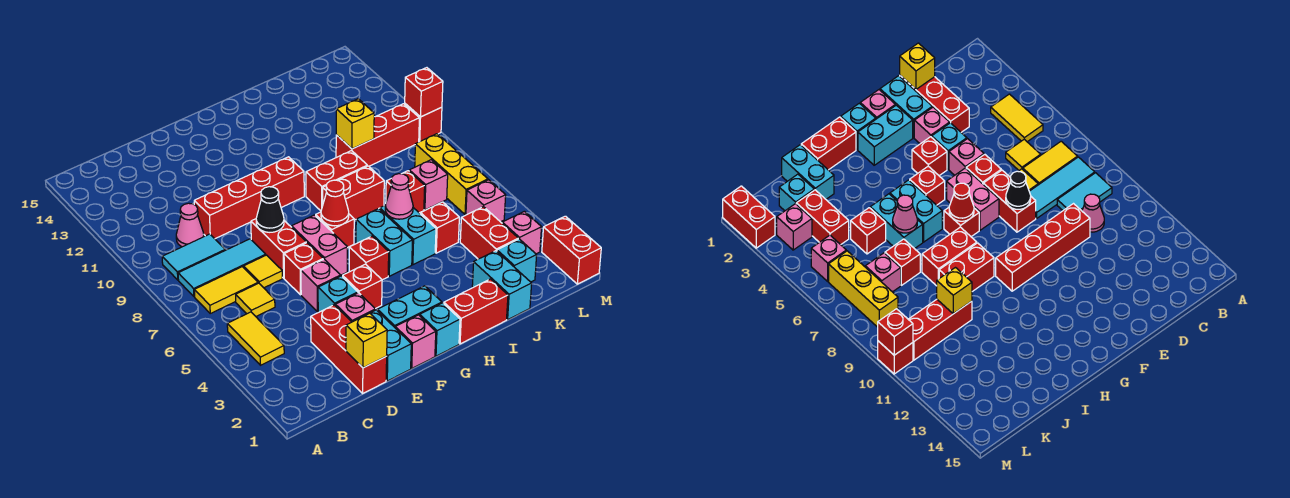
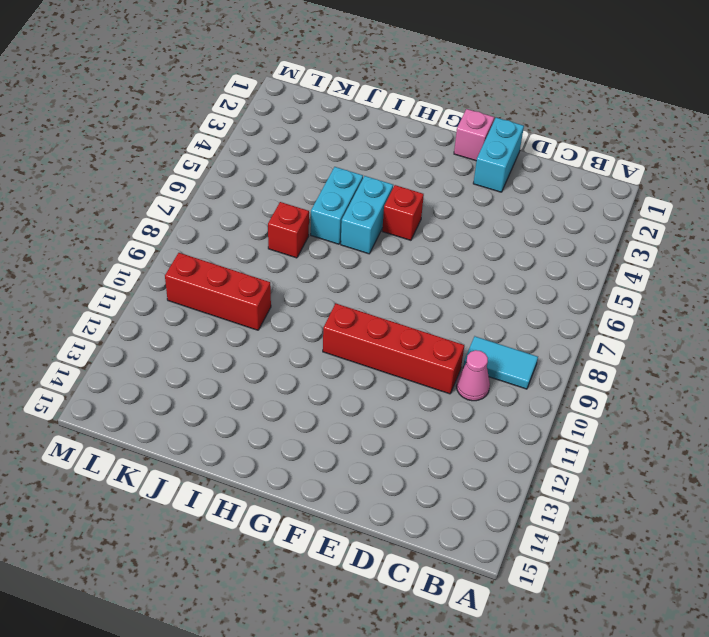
none -> yellow 1x2 tile [227,312,284,365]
none -> yellow 1x2 tile [194,267,258,313]
none -> cyan 1x3 tile [178,239,266,297]
none -> yellow 1x1 tile [236,283,275,316]

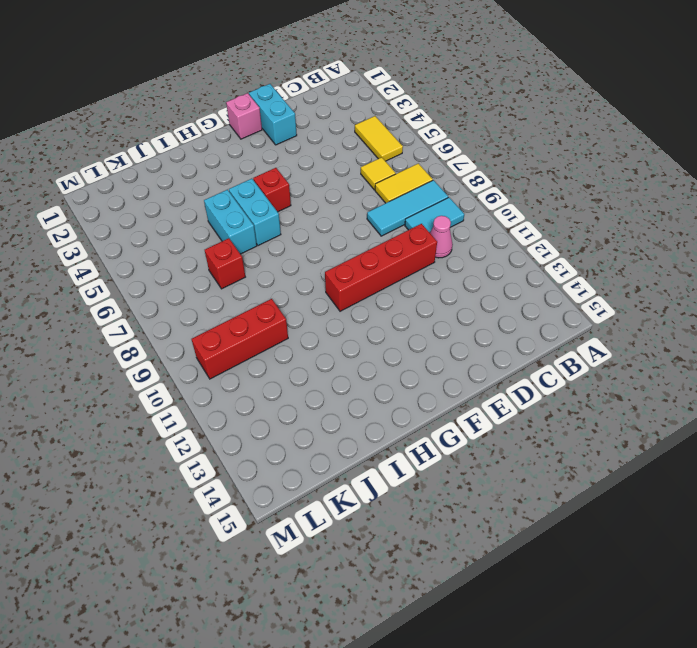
none -> red 1x3 brick [311,305,387,393]
none -> yellow 1x1 tile [243,255,282,288]
none -> pink 1x1 brick [335,293,376,322]
none -> cyan 1x1 brick [318,276,358,312]

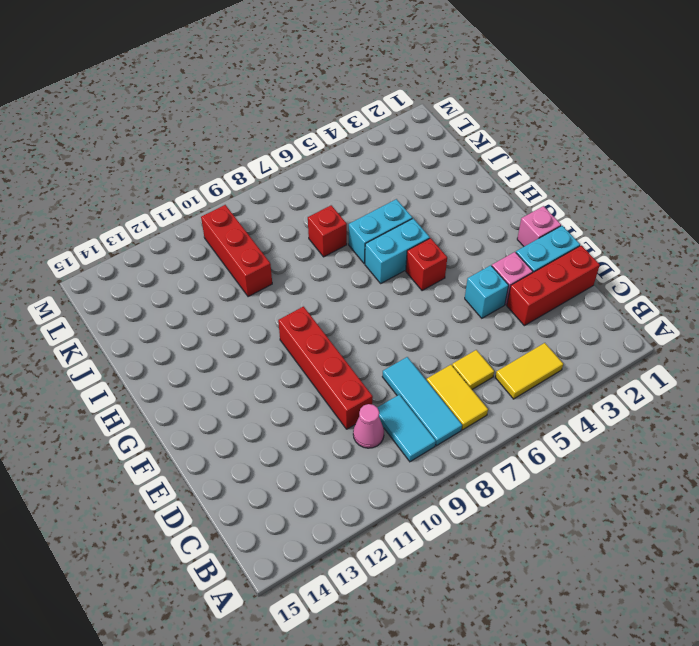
none -> yellow 1x1 tile [243,255,282,288]
none -> pink 1x1 brick [301,259,341,312]
none -> red 1x1 brick [284,243,323,295]
none -> red 1x2 brick [251,219,306,278]

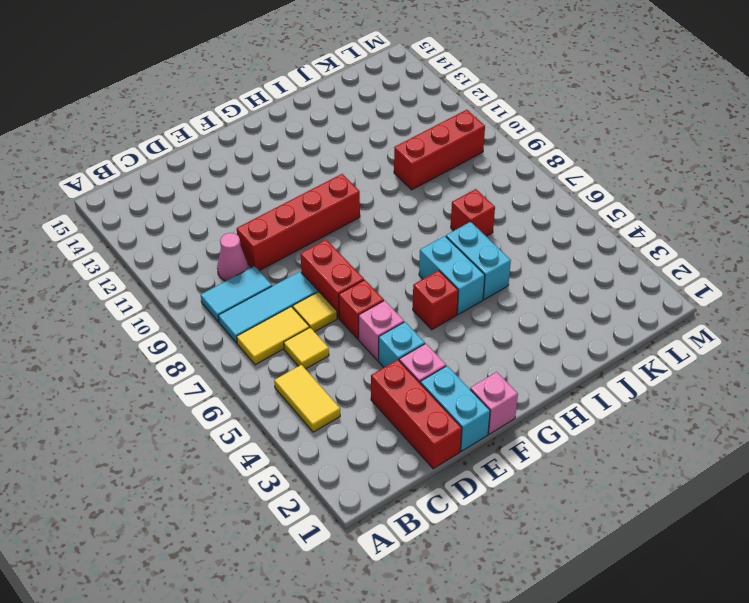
none -> cyan 1x2 brick [378,286,442,327]
none -> red 1x1 brick [342,264,382,309]
none -> pink 1x2 brick [292,215,347,275]
none -> cyan 1x1 brick [420,303,460,356]

